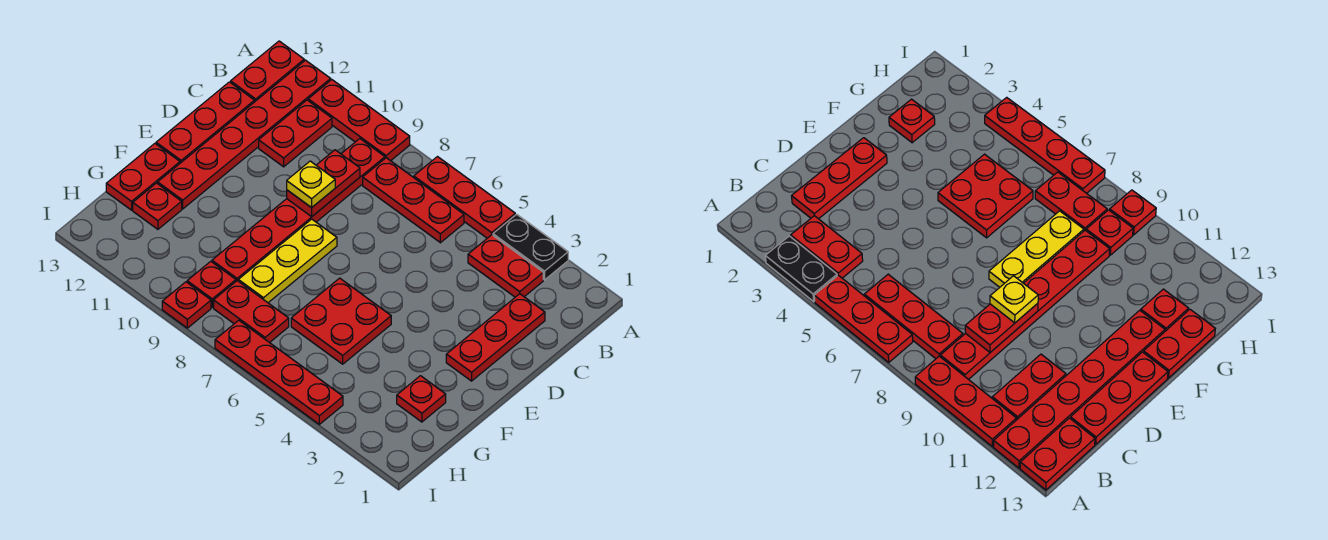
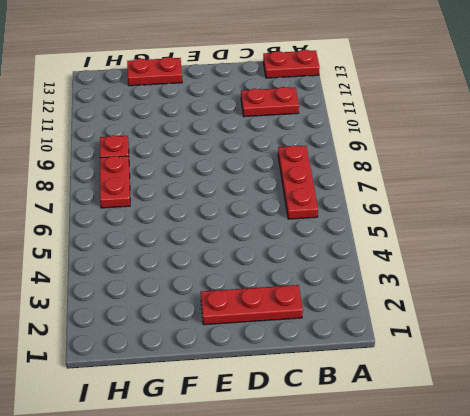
none -> black 1x2 plate [493,214,568,280]
none -> red 1x3 plate [414,157,515,238]
none -> red 1x3 plate [308,80,410,161]

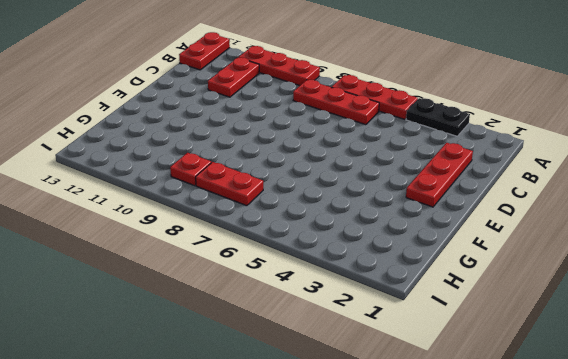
none -> red 1x6 plate [158,60,331,209]
none -> red 1x2 plate [468,235,543,297]
none -> red 1x6 plate [212,139,385,281]

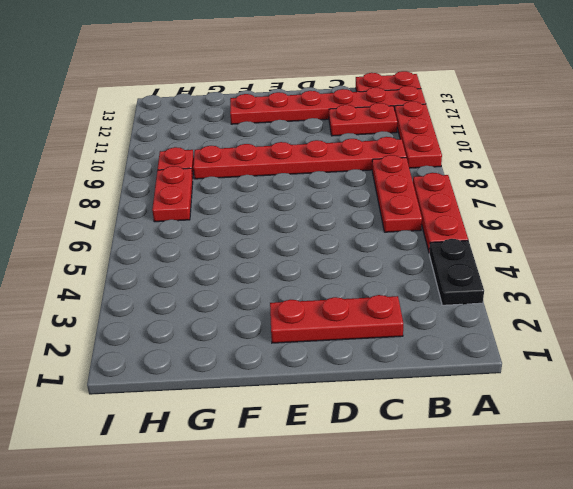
none -> red 1x2 plate [468,235,543,297]
none -> red 1x3 plate [156,82,255,163]
none -> yellow 1x3 plate [238,219,337,303]

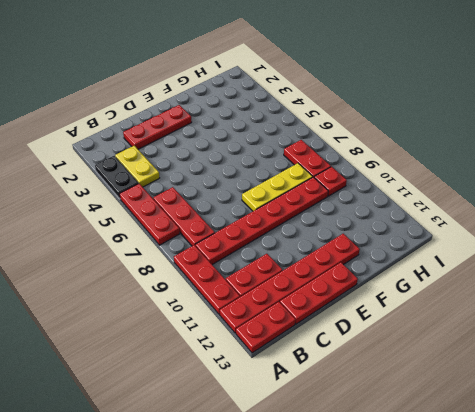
yellow 1x2 plate [115,146,160,187] -> red 1x2 plate [468,235,543,297]
none -> red 2x2 plate [291,278,391,364]
none -> red 1x2 plate [106,144,180,210]
none -> red 1x1 plate [397,376,446,422]

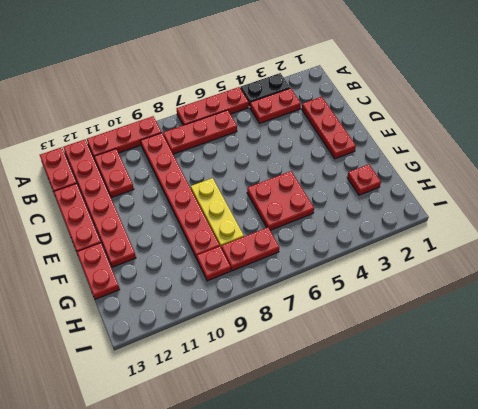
none -> red 1x1 plate [133,183,182,229]
none -> red 1x4 plate [215,320,343,424]
none -> red 1x1 plate [162,282,211,328]

